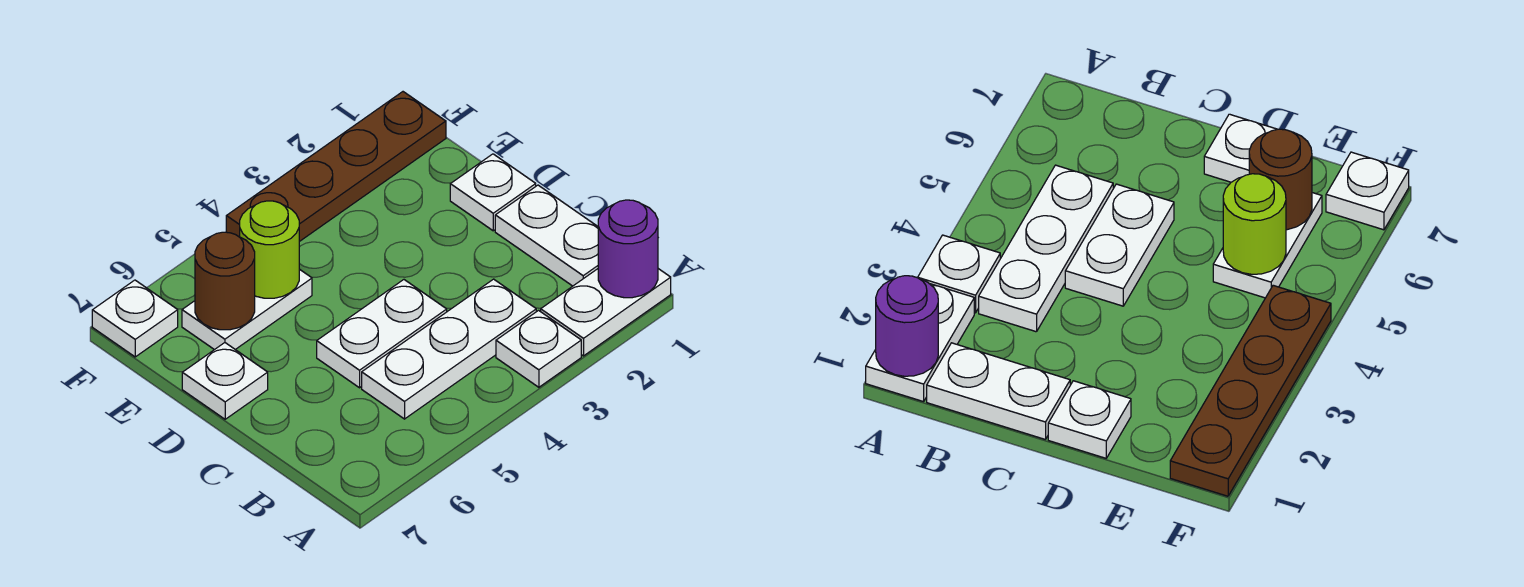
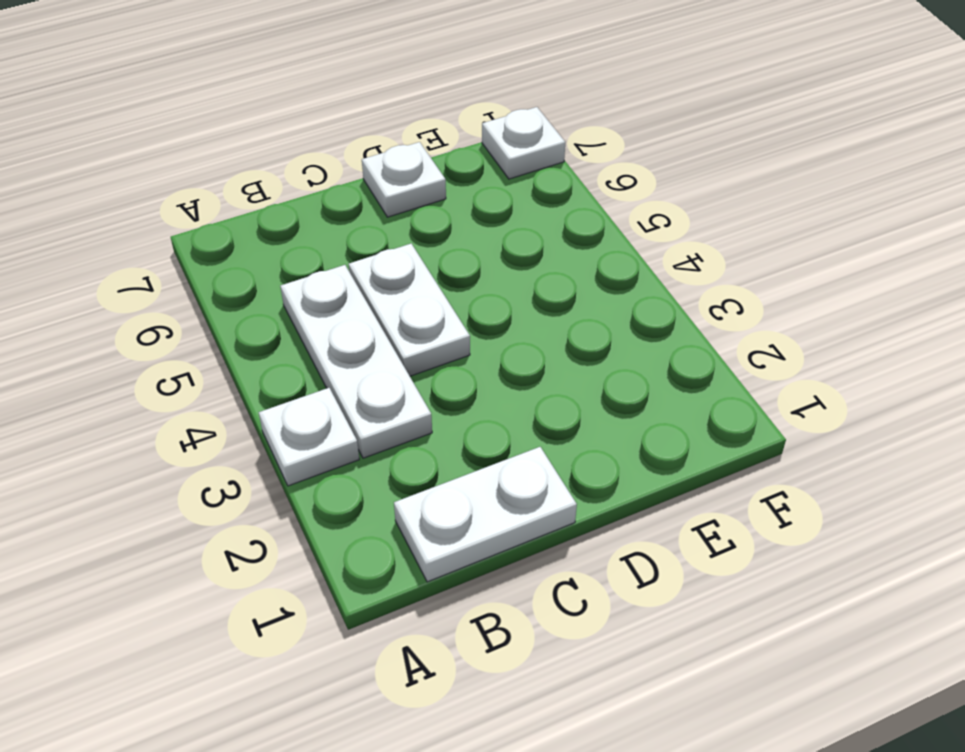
none -> white 1x2 plate [541,269,671,356]
none -> white 1x1 plate [450,154,536,231]
none -> white 1x2 plate [182,269,312,350]

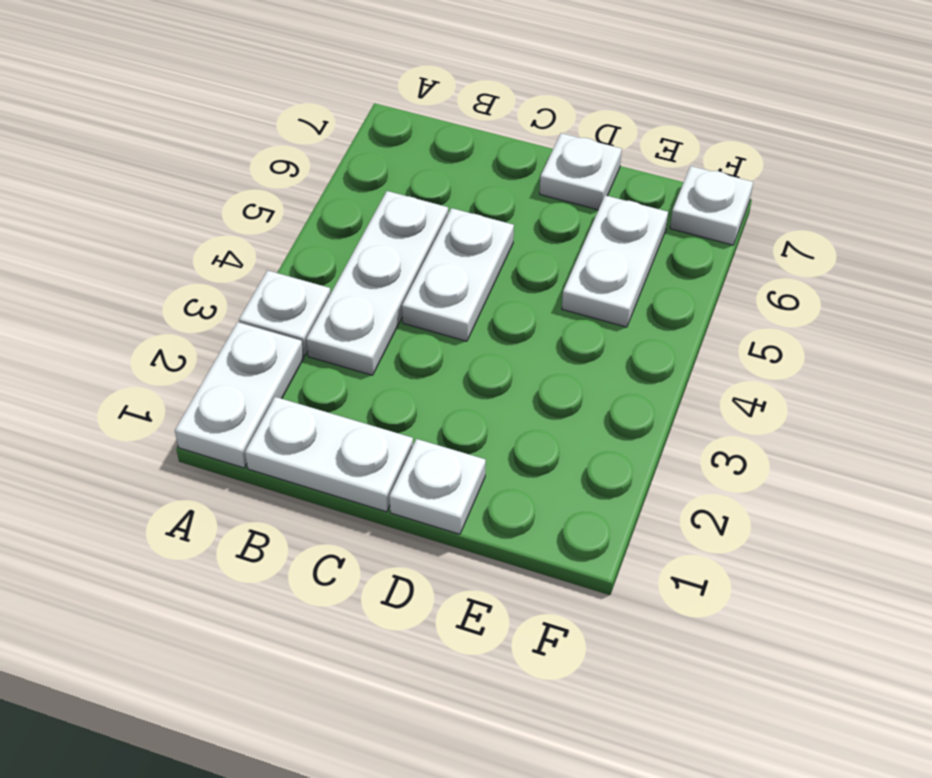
none -> brown 1x4 plate [226,92,446,242]
none -> purple 1x1 round brick [598,200,658,298]
none -> lime 1x1 round brick [240,201,299,298]

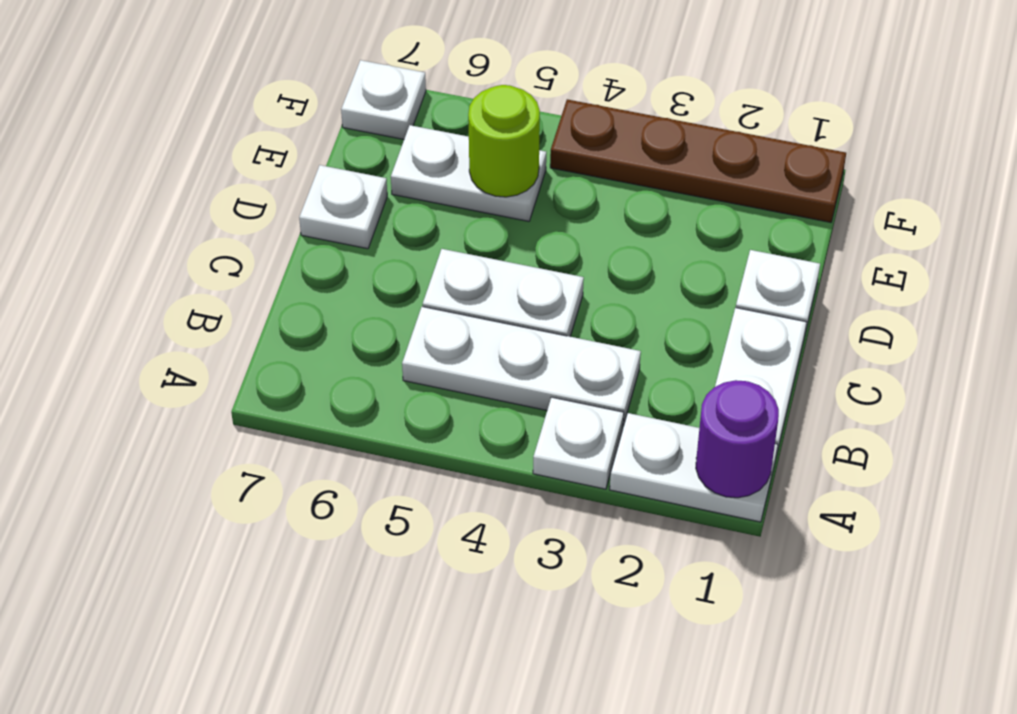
none -> brown 1x1 round brick [195,232,255,330]

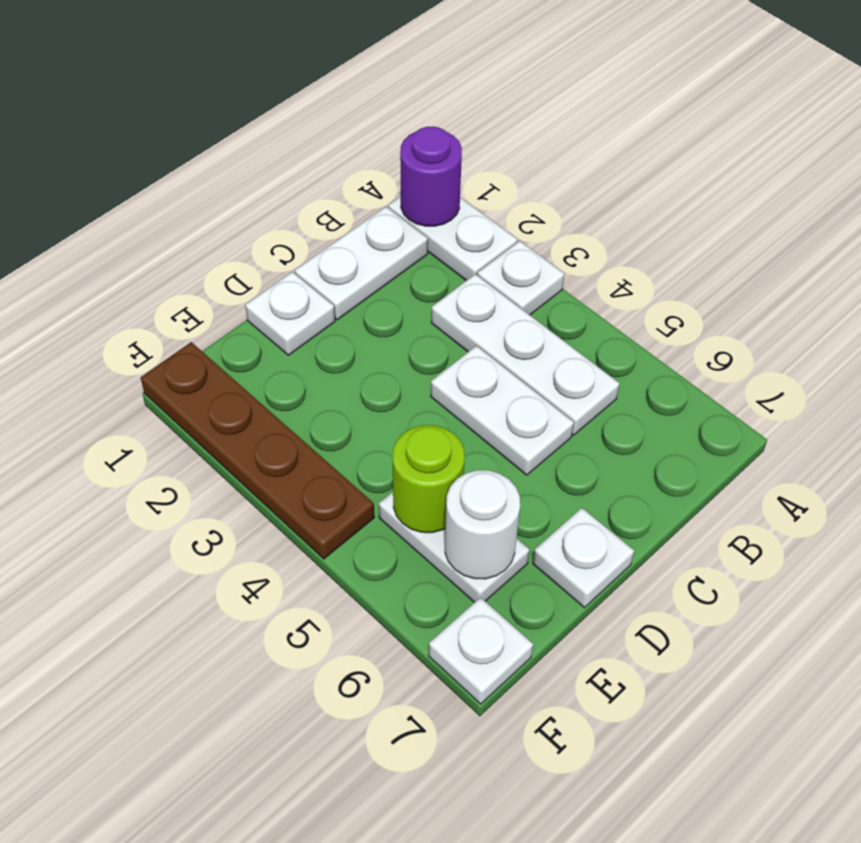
white 1x1 round brick [445,470,520,579] -> brown 1x1 round brick [195,232,255,330]

